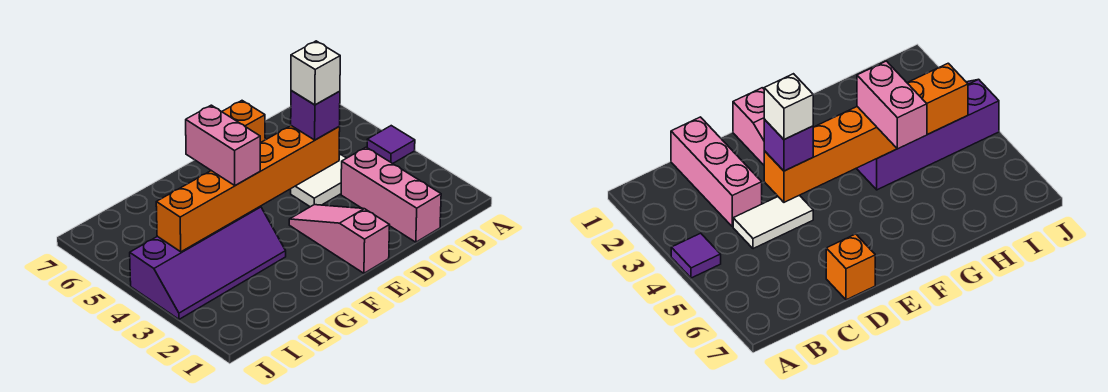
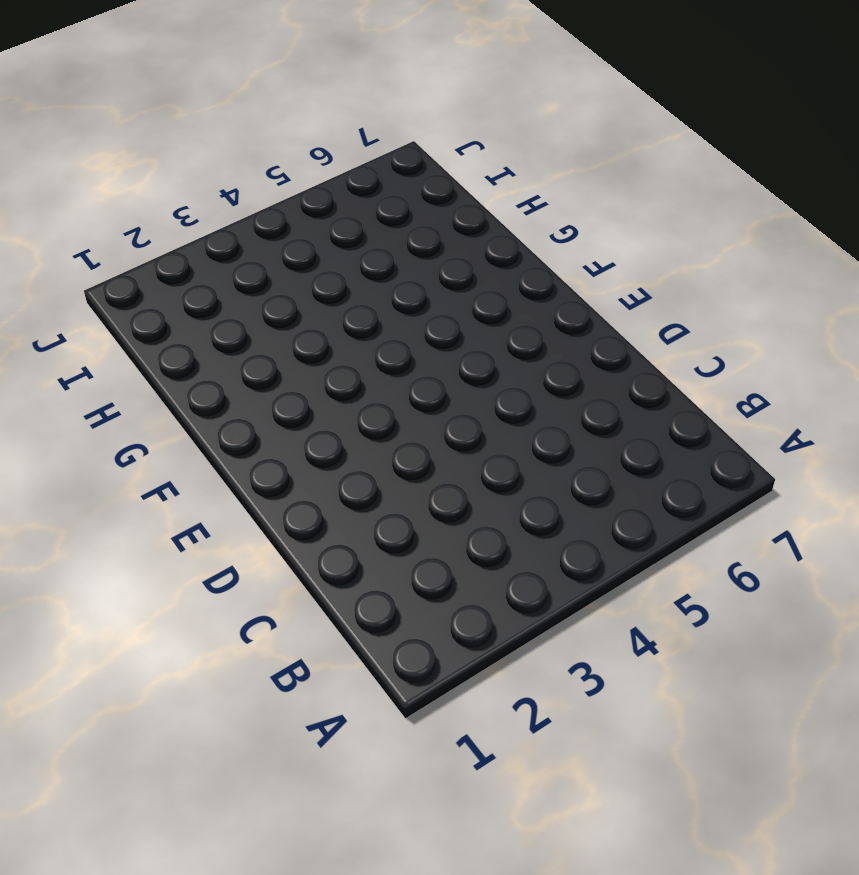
none -> purple 1x1 tile [367,126,415,164]
none -> pink 1x3 brick [341,147,441,242]

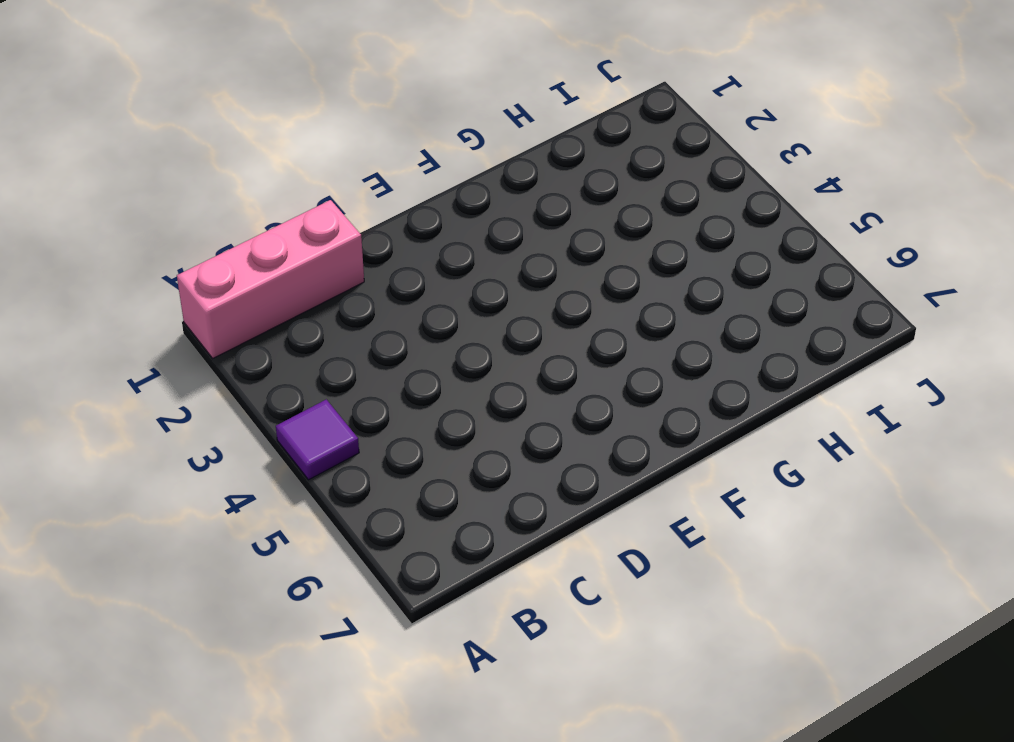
pink 1x3 brick [177,200,364,358] -> pink 1x3 brick turned to [341,147,441,242]
none -> white 1x2 tile [291,155,346,207]
none -> orange 1x1 brick [222,101,265,143]

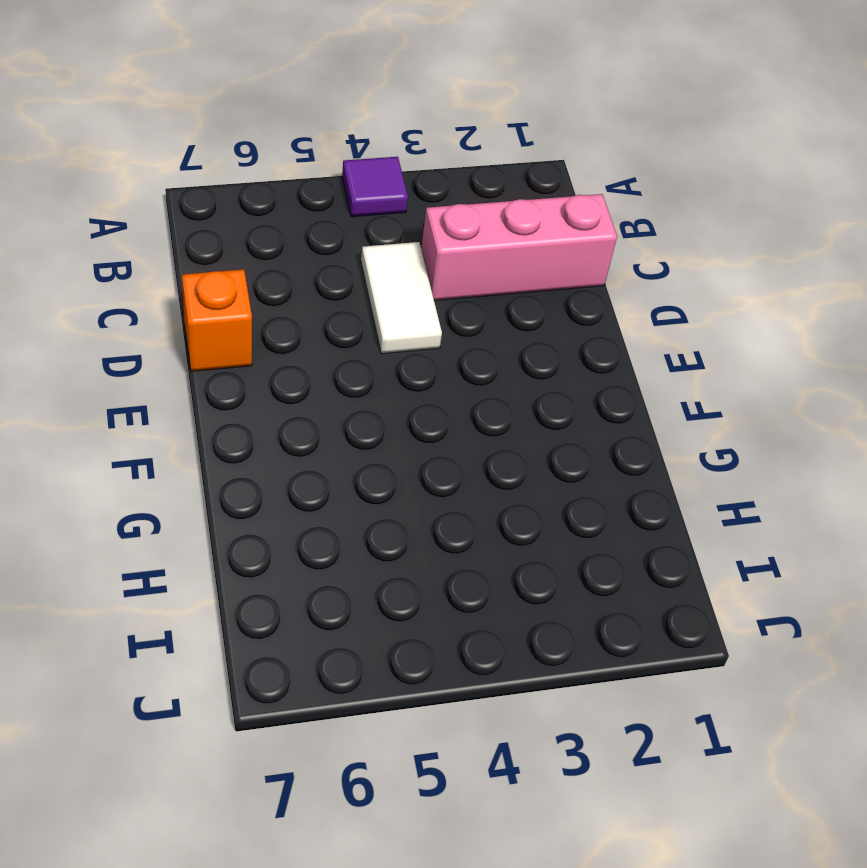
none -> pink 1x3 slope [289,205,390,273]
none -> purple 2x4 slope [130,206,286,319]

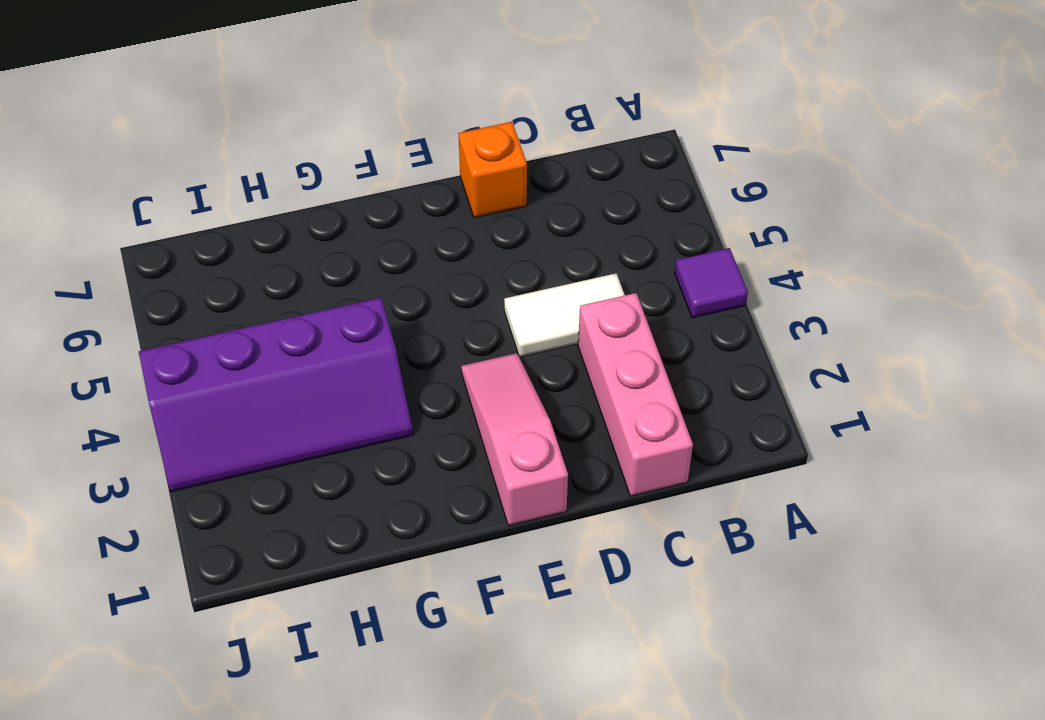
none -> orange 1x6 brick [156,126,340,252]
none -> purple 1x1 brick [291,90,340,140]

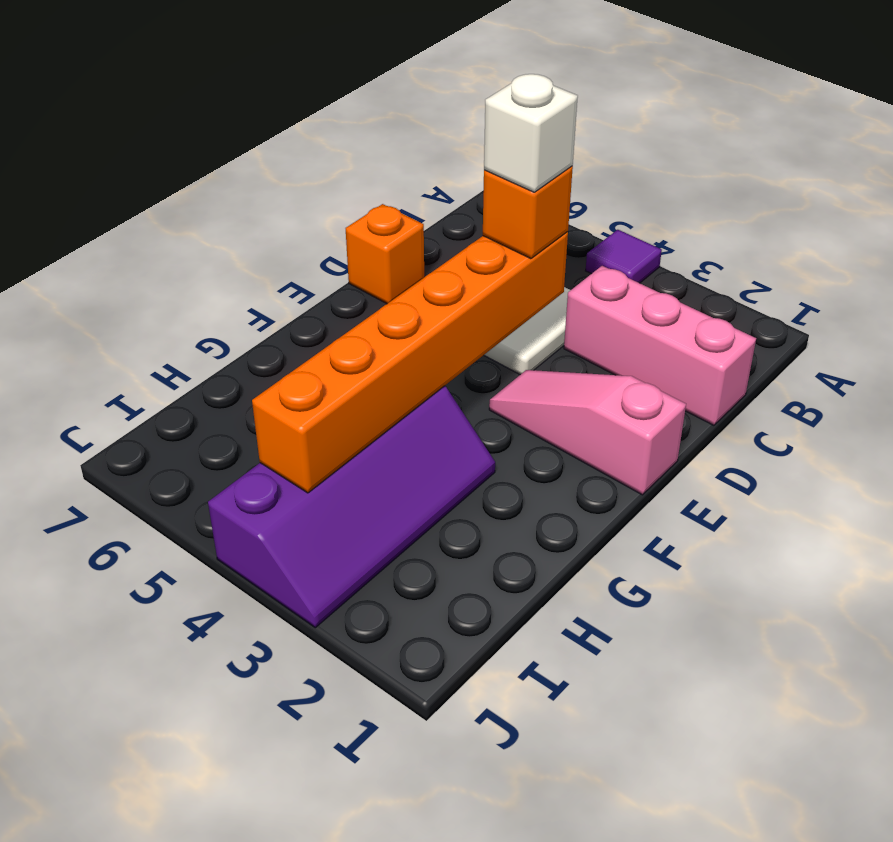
orange 1x1 brick [483,166,573,259] -> purple 1x1 brick [291,90,340,140]
none -> pink 1x2 brick [186,105,260,185]

